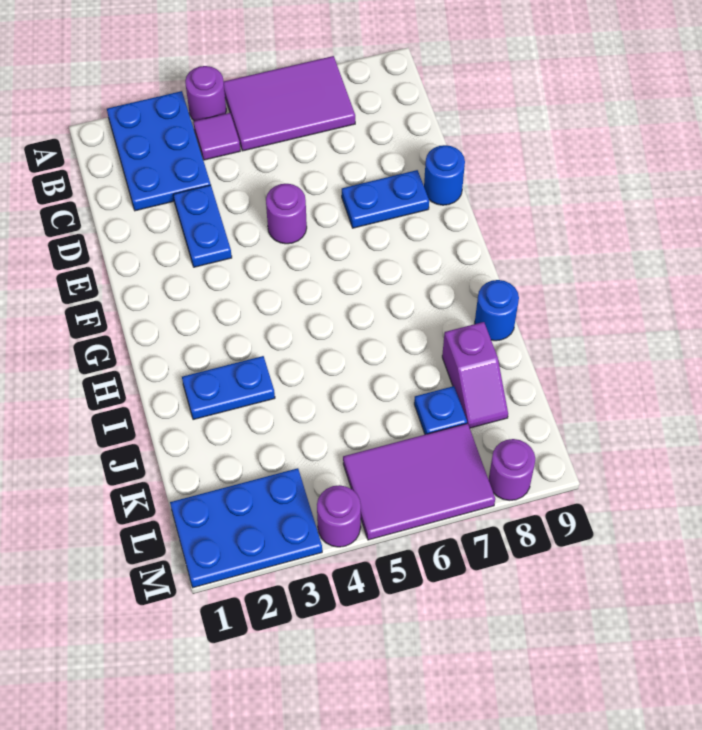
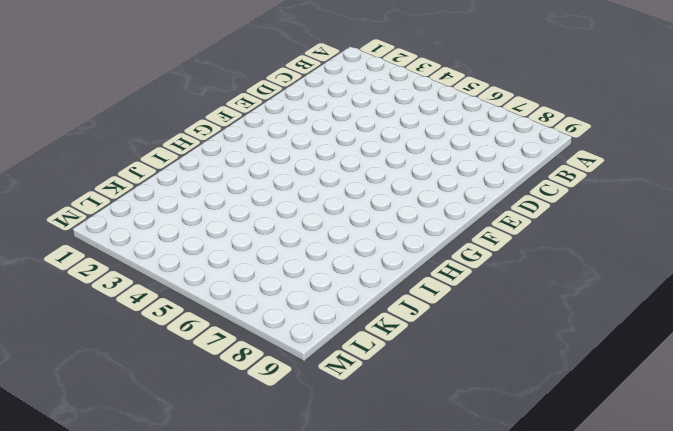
none -> blue 2x3 plate [107,91,211,211]
none -> purple 1x1 round brick [185,66,226,121]
none -> purple 2x3 tile [223,56,355,151]

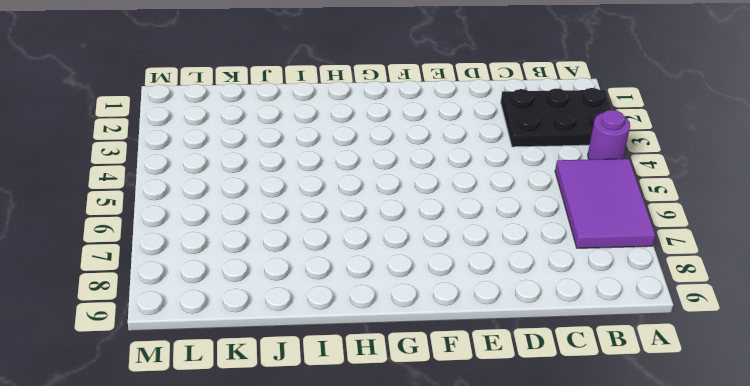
black 2x3 plate [501,88,612,147] -> blue 2x3 plate [107,91,211,211]
none -> purple 1x1 tile [194,113,240,160]
none -> blue 1x2 plate [173,185,232,267]
none -> purple 1x1 round brick [266,184,307,244]

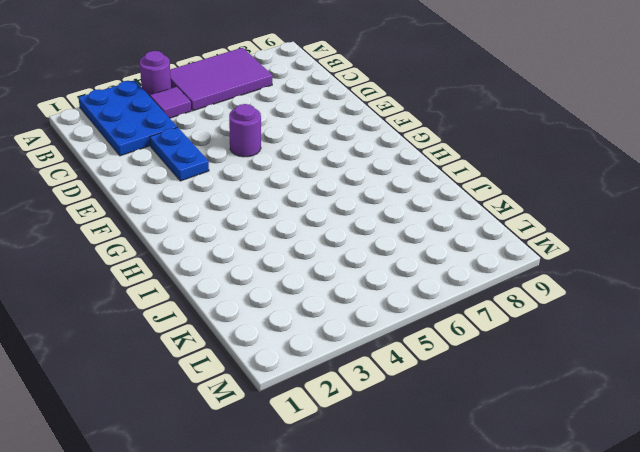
none -> blue 1x2 plate [342,170,429,228]
none -> blue 1x1 round brick [424,145,465,205]
none -> blue 1x2 plate [182,356,275,420]

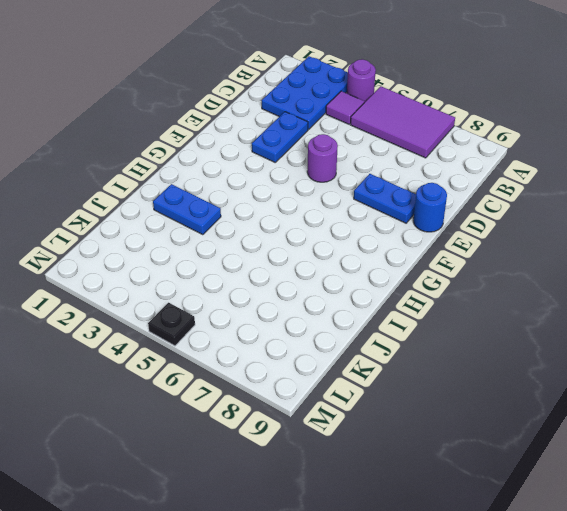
black 1x1 plate [148,303,195,346] -> purple 2x3 tile [343,423,495,540]
none -> blue 1x1 round brick [475,280,519,341]
none -> purple 1x2 slope [442,322,508,428]
none -> blue 1x1 plate [414,386,467,434]

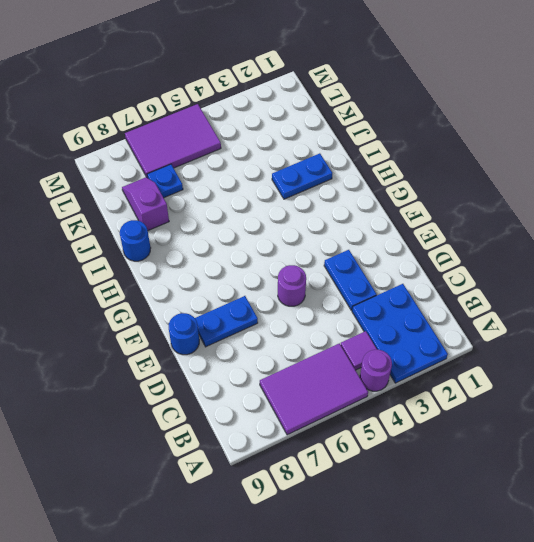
none -> blue 2x3 plate [170,468,322,588]
none -> purple 1x1 round brick [317,485,361,547]
none -> purple 1x1 round brick [489,439,535,500]

